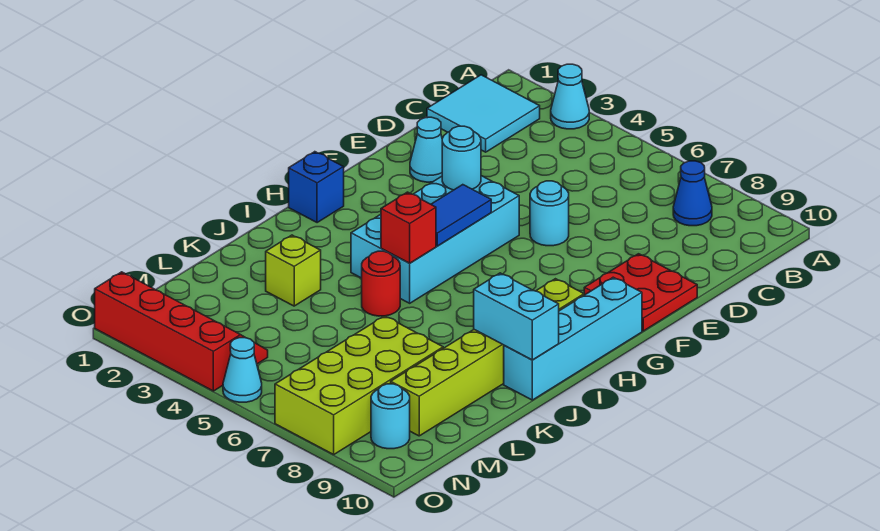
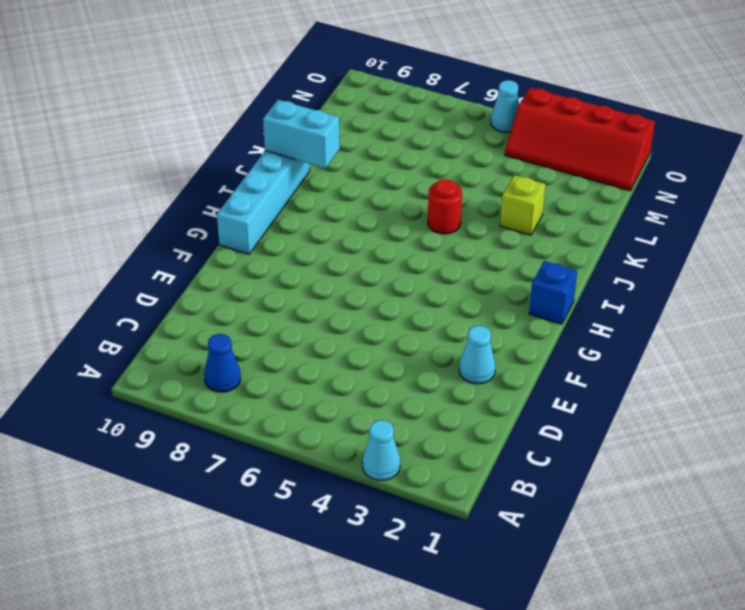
none -> cyan 2x2 tile [427,75,540,152]
none -> cyan 1x1 round brick [530,181,569,246]
none -> red 2x2 plate [584,254,697,331]

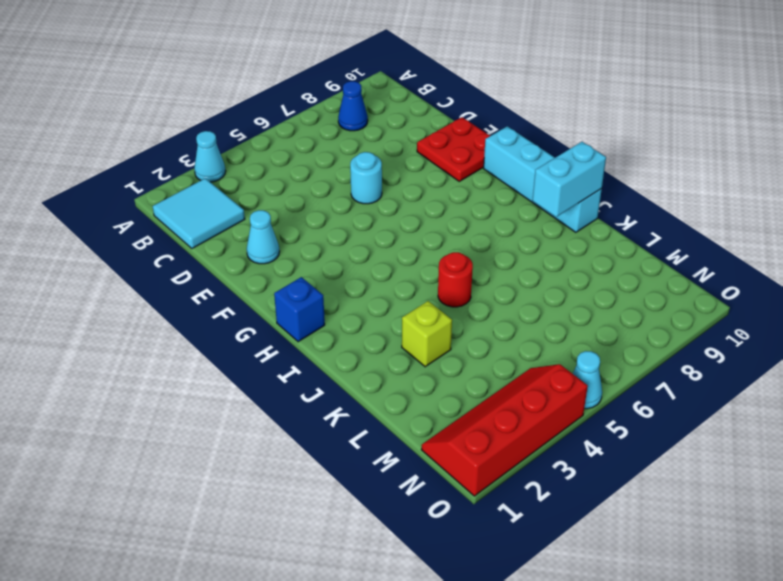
none -> cyan 2x4 brick [351,176,519,303]
none -> lime 1x6 brick [391,279,584,436]
none -> lime 2x4 brick [275,316,443,455]

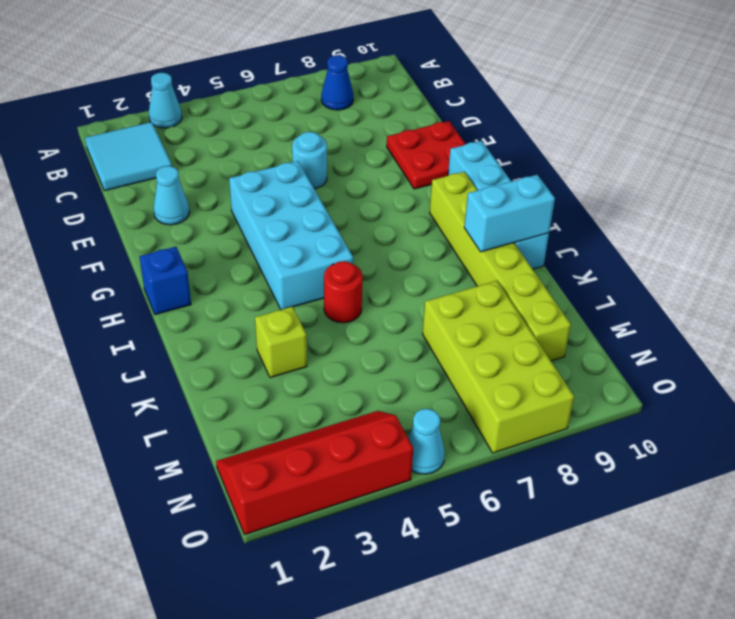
none -> cyan 1x1 round brick [371,384,410,449]
none -> cyan 1x1 round brick [442,126,481,190]
none -> blue 1x2 tile [431,185,491,246]

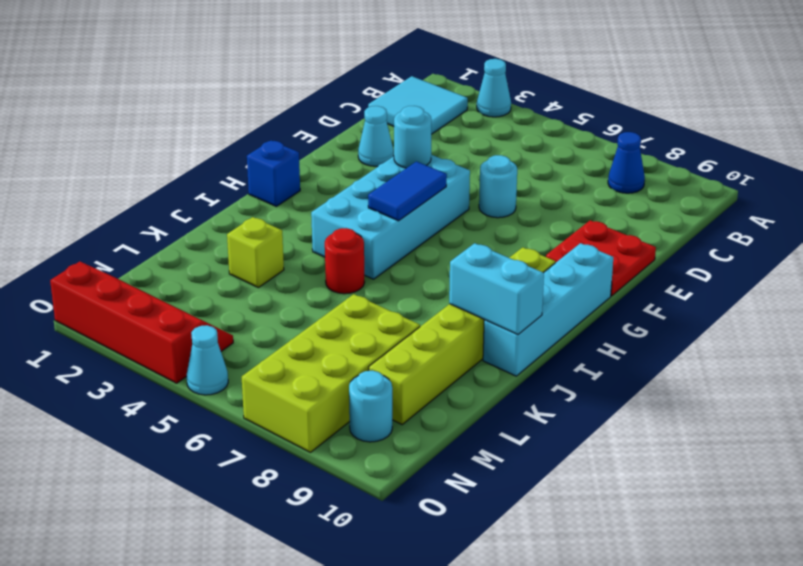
none -> red 1x1 brick [381,192,436,263]

